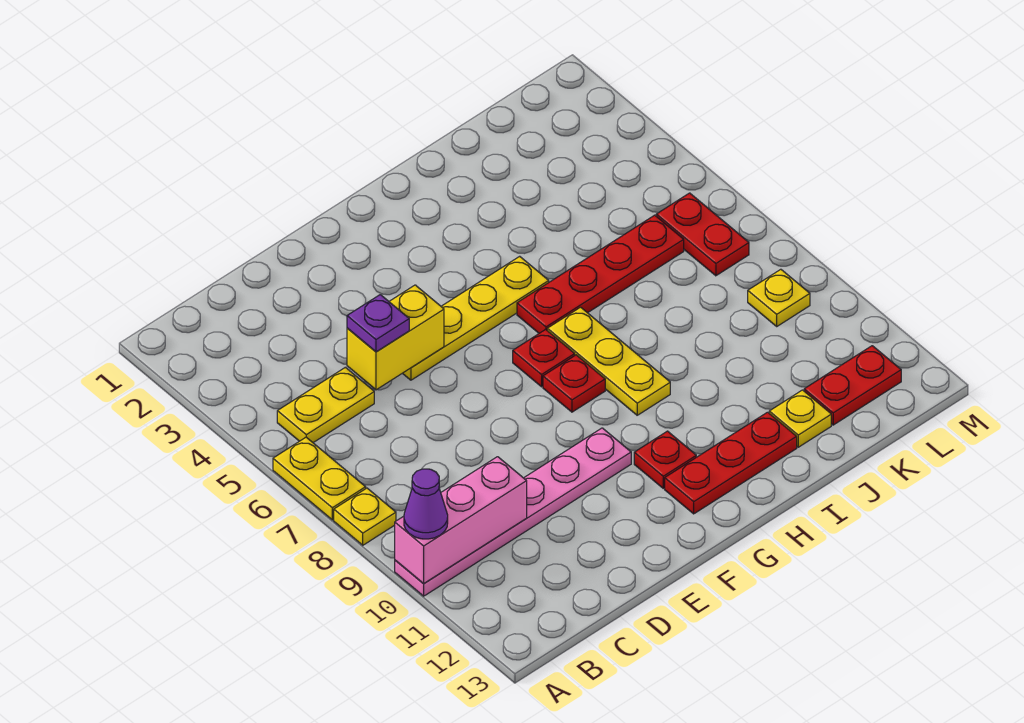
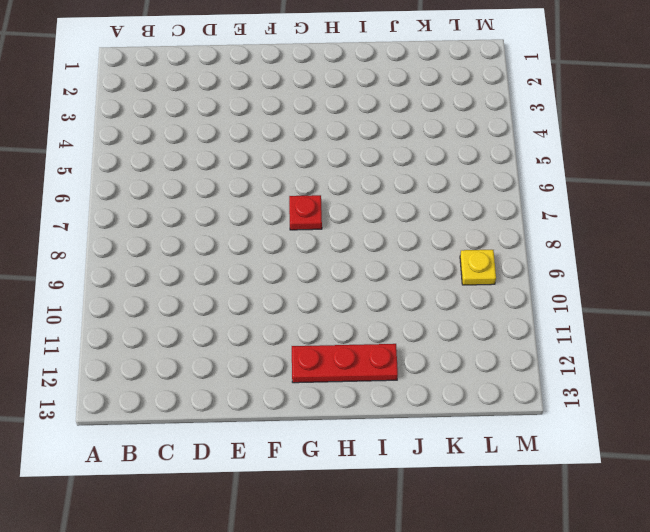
none -> yellow 1x2 plate [273,437,366,520]
none -> yellow 1x1 plate [334,488,396,545]
none -> pink 1x6 plate [395,428,631,596]

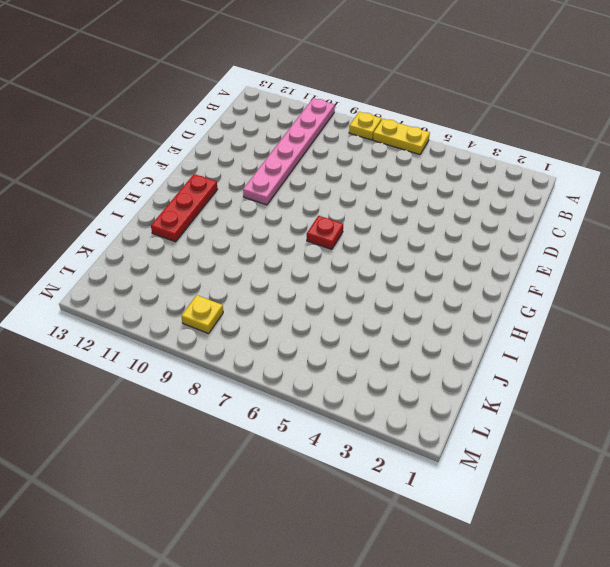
none -> yellow 1x2 plate [277,367,374,443]
none -> yellow 1x4 plate [403,256,549,380]
none -> red 1x1 plate [543,355,605,412]

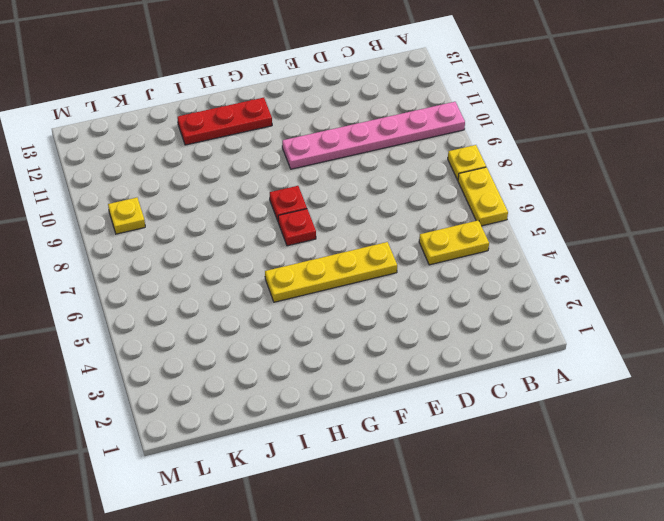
none -> red 1x1 plate [634,431,696,488]
none -> red 1x4 plate [517,215,684,333]
none -> yellow 1x3 plate [547,307,670,415]

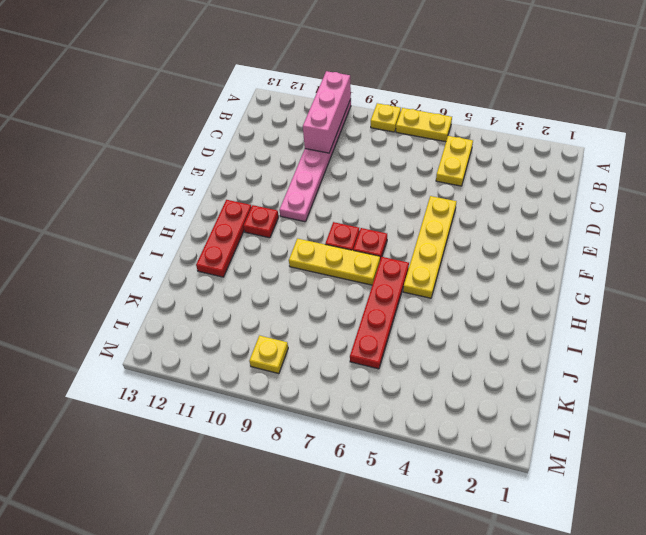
none -> yellow 1x1 plate [769,390,831,447]
none -> red 1x2 plate [804,346,901,425]
none -> red 1x2 plate [656,193,749,276]

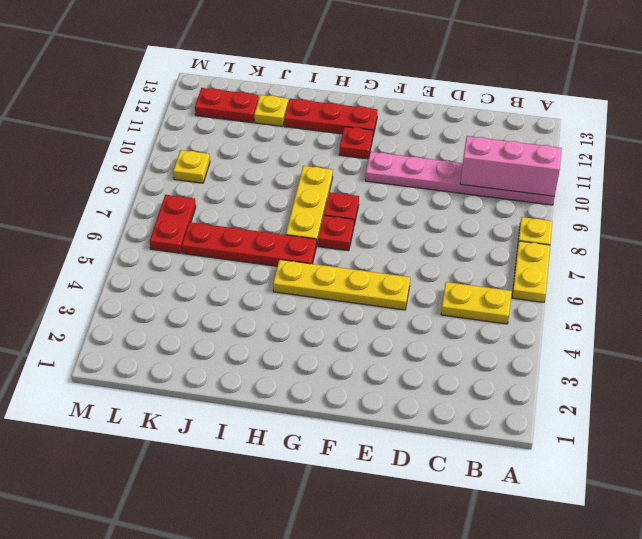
none -> yellow 1x2 brick [347,285,444,390]
none -> purple 1x1 cone [404,469,448,539]
none -> purple 1x1 plate [347,295,409,352]

